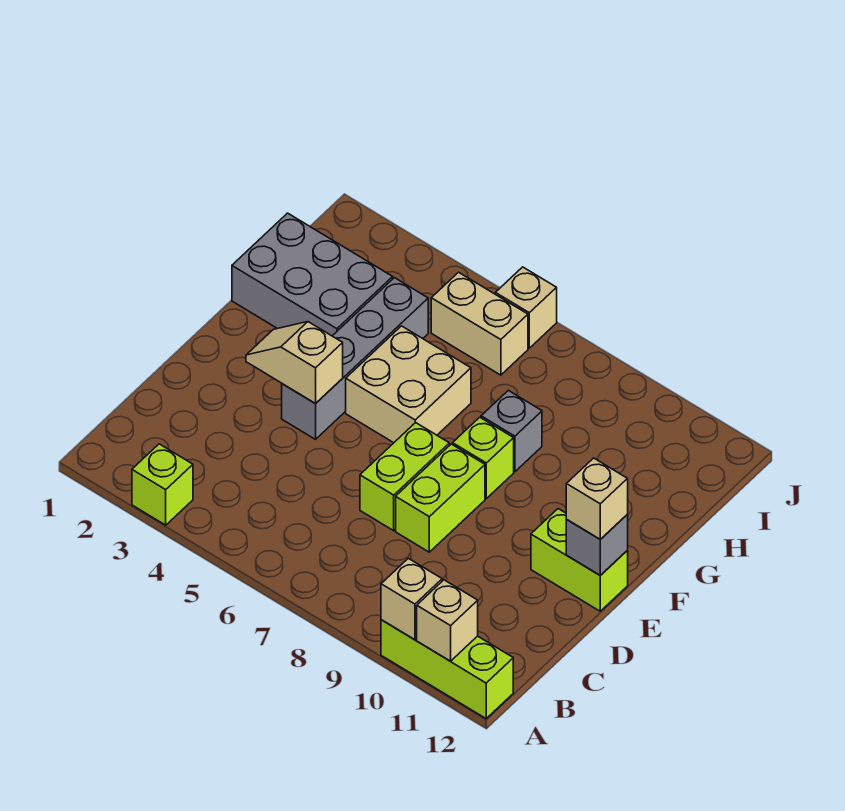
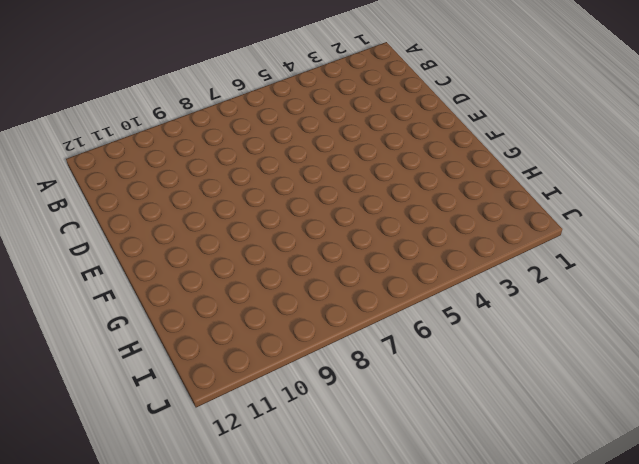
none -> lime 1x1 brick [132,444,193,525]
none -> lime 1x3 brick [381,620,513,718]
none -> lime 1x2 brick [360,423,449,531]

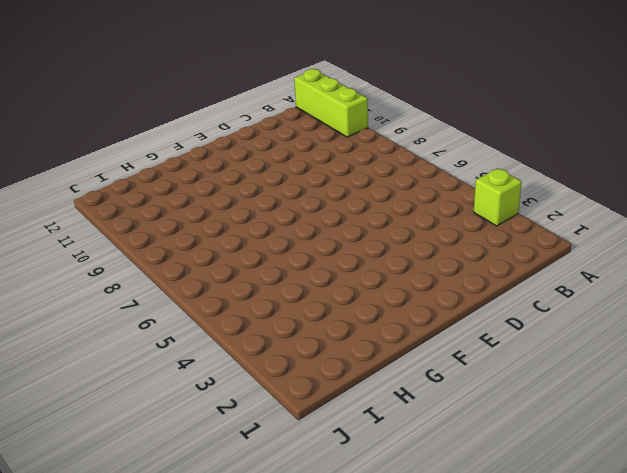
none -> lime 1x2 brick [360,423,449,531]
none -> lime 1x2 brick [396,444,485,552]
none -> grey 1x4 brick [282,278,428,439]

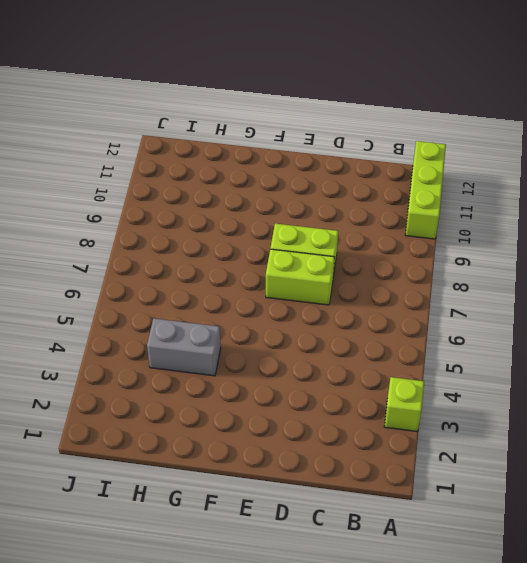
grey 1x2 brick [147,318,221,376] -> grey 1x4 brick [282,278,428,439]
none -> lime 1x2 brick [531,509,628,611]
none -> tan 2x2 brick [346,326,471,443]
none -> lime 1x1 brick [453,417,514,498]

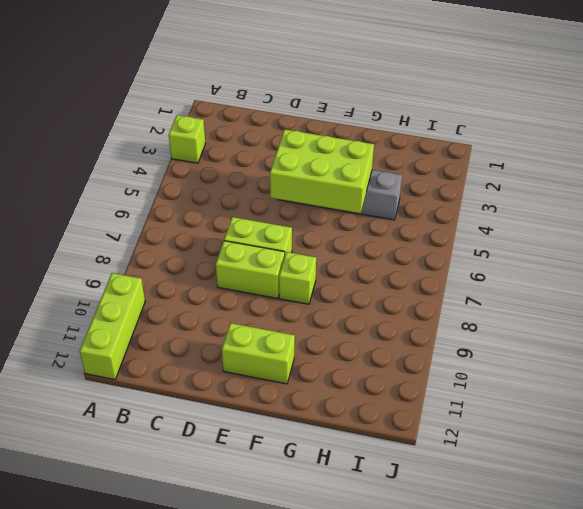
lime 2x3 brick [270,129,374,213] -> tan 1x2 slope [246,322,343,404]
lime 1x2 brick [222,323,295,384] -> lime 1x2 brick turned to [531,509,628,611]
none -> tan 2x2 brick [346,326,471,443]
none -> grey 2x3 brick [232,213,393,336]
none -> grey 1x1 brick [481,390,542,472]

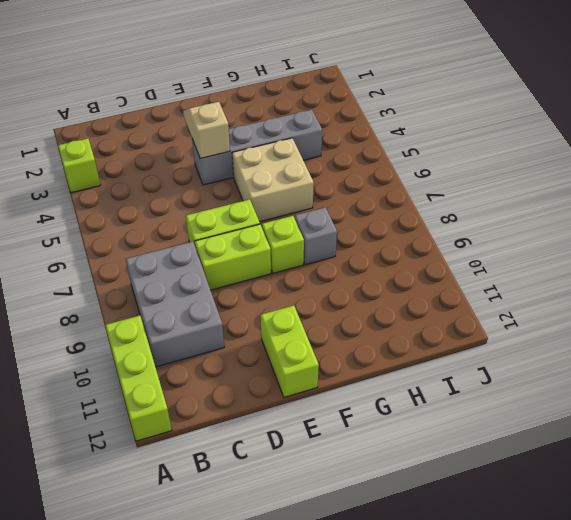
grey 2x3 brick [126,242,224,367] -> grey 2x3 brick moved to [232,213,393,336]
none -> tan 1x2 brick [431,272,528,375]
none -> tan 1x1 brick [495,267,557,348]
none -> tan 1x1 brick [381,558,442,640]

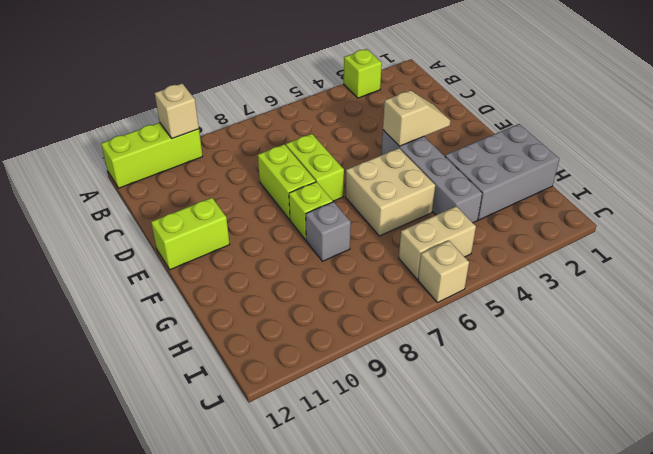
none -> tan 1x1 brick [417,580,478,661]
none -> grey 1x1 brick [566,514,628,575]
none -> tan 1x1 brick [566,458,628,539]

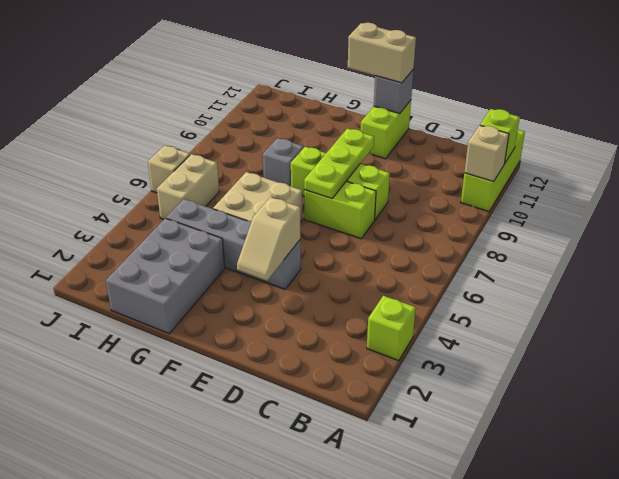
lime 1x1 brick [480,109,520,164] -> tan 1x1 brick [417,580,478,661]
lime 1x3 plate [304,128,374,198] -> none
tan 1x2 brick [348,23,416,83] -> tan 1x1 brick [566,458,628,539]

